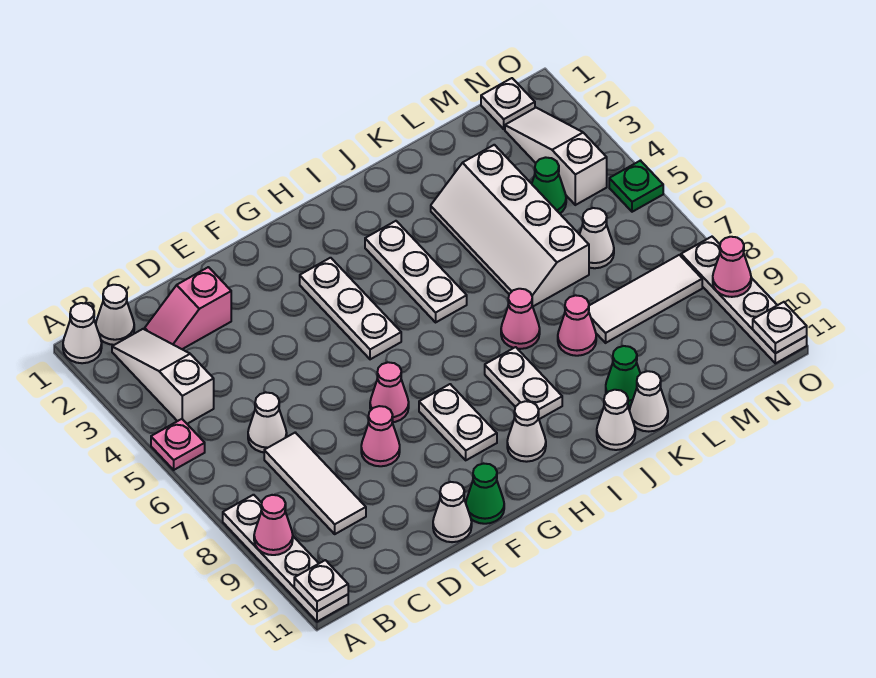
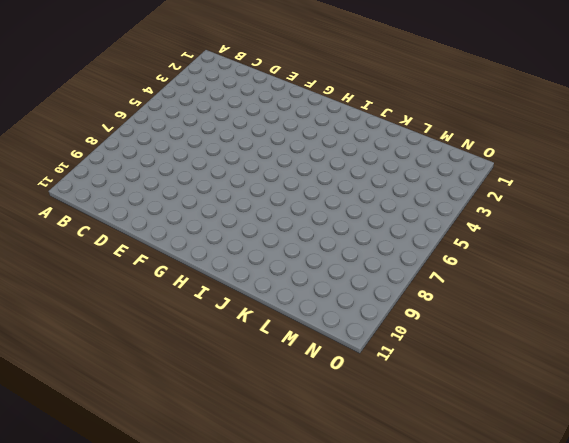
none -> white 1x1 cone [63,303,102,363]
none -> pink 1x1 plate [151,419,205,470]
none -> white 1x4 plate [223,495,348,622]
none -> white 1x1 cone [96,285,134,345]

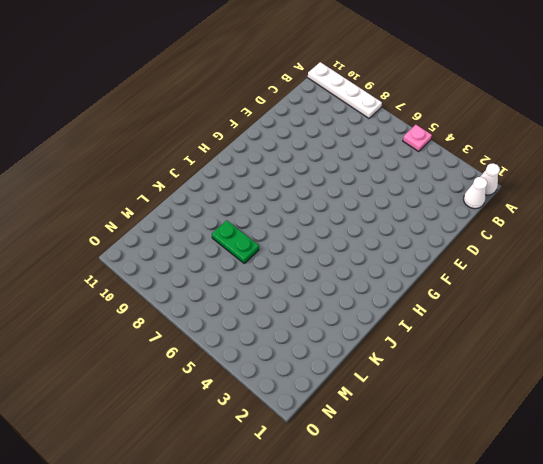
green 1x2 plate [212,220,259,263] -> pink 1x1 cone [558,295,596,356]
none -> white 1x3 slope [112,329,214,424]
none -> pink 1x2 slope [145,267,231,349]
none -> white 1x1 cone [248,393,287,452]
none -> white 1x3 tile [264,433,366,534]

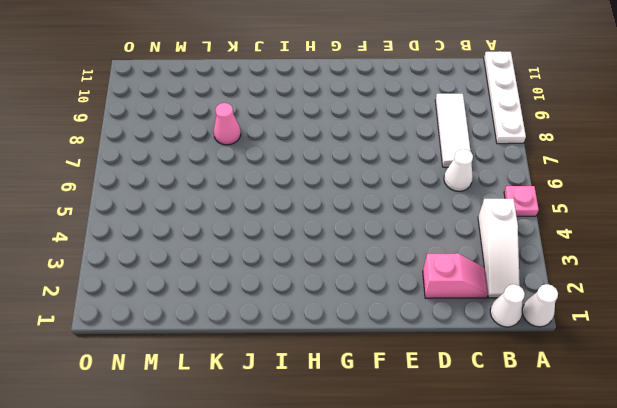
none -> pink 1x1 cone [361,406,400,466]
none -> white 1x1 cone [433,482,472,542]
none -> pink 1x1 cone [370,362,409,422]
none -> green 1x1 cone [466,464,504,524]

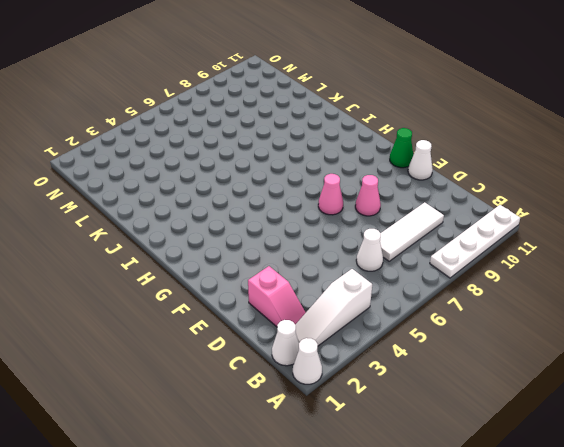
none -> pink 1x1 plate [151,419,205,470]
none -> white 1x3 plate [300,258,401,359]
none -> white 1x2 plate [419,384,497,460]
none -> white 1x1 cone [507,401,546,462]

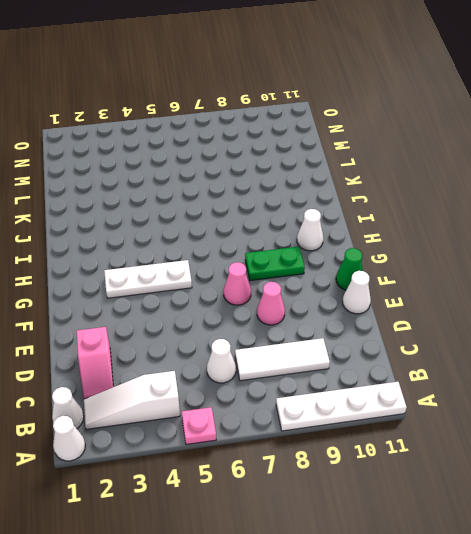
green 1x2 plate [245,247,305,281] -> white 1x2 plate [419,384,497,460]
none -> white 1x3 plate [365,221,467,322]
none -> white 1x2 plate [485,347,562,419]
none -> pink 1x1 cone [501,289,540,349]
none -> white 1x1 cone [597,390,635,450]

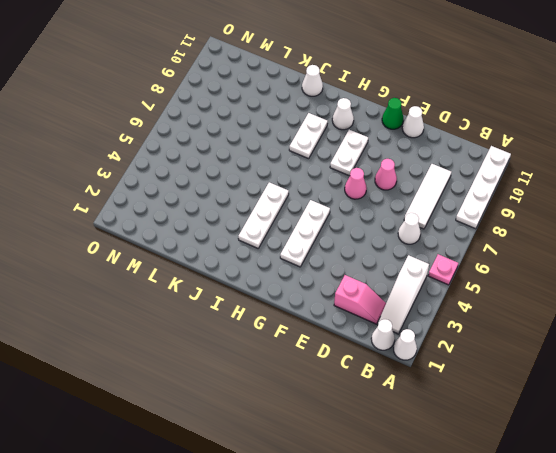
none -> pink 1x1 cone [501,289,540,349]
none -> white 2x4 slope [431,145,589,306]
none -> pink 1x1 cone [558,295,596,356]
none -> green 1x1 cone [606,346,640,406]

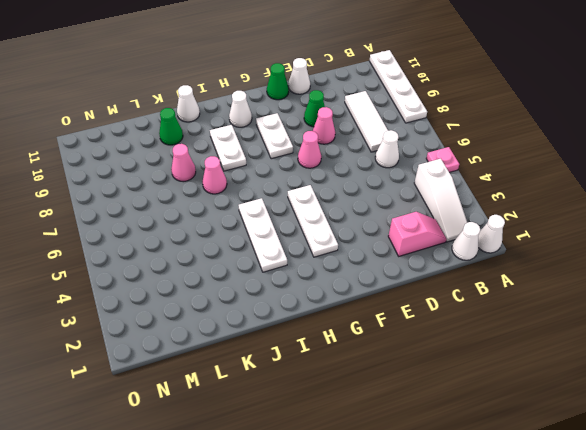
green 1x1 cone [304,90,325,127] -> green 1x1 cone moved to [532,157,566,213]
none -> white 2x4 slope [431,145,589,306]
none -> white 1x1 cone [630,371,668,432]
none -> white 1x3 tile [589,255,702,343]
none -> white 1x1 cone [579,208,614,268]

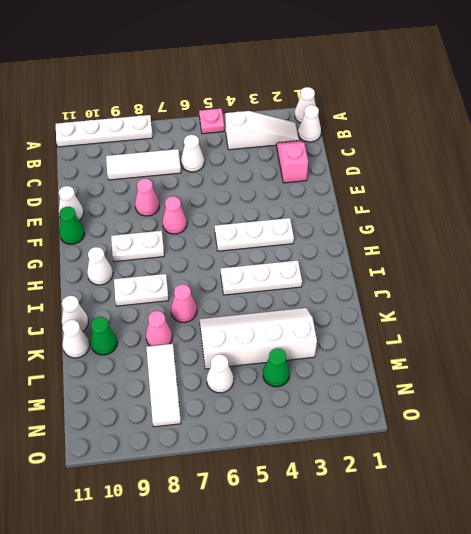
none -> white 1x1 plate [481,78,535,129]
none -> white 1x3 slope [505,108,607,205]
none -> green 1x1 plate [609,161,663,212]
none -> white 1x4 plate [681,237,807,363]

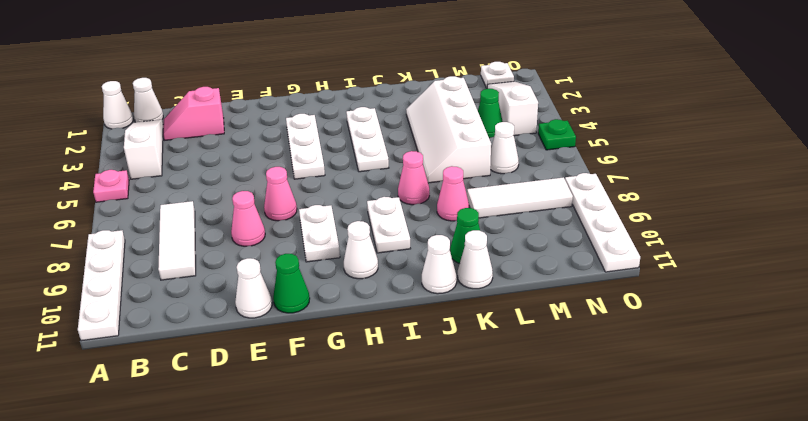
none -> white 1x1 cone [248,393,287,452]
none -> pink 1x1 cone [254,495,293,555]
none -> white 1x1 plate [294,560,348,611]
none -> pink 1x1 cone [713,237,751,297]

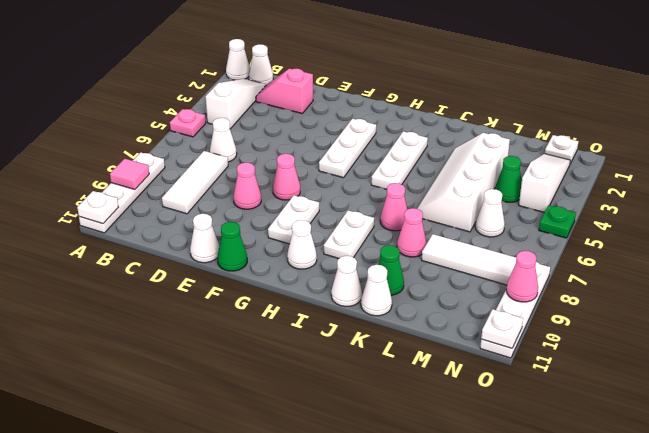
pink 1x1 tile [110,159,149,190] -> pink 1x1 cone [254,495,293,555]

